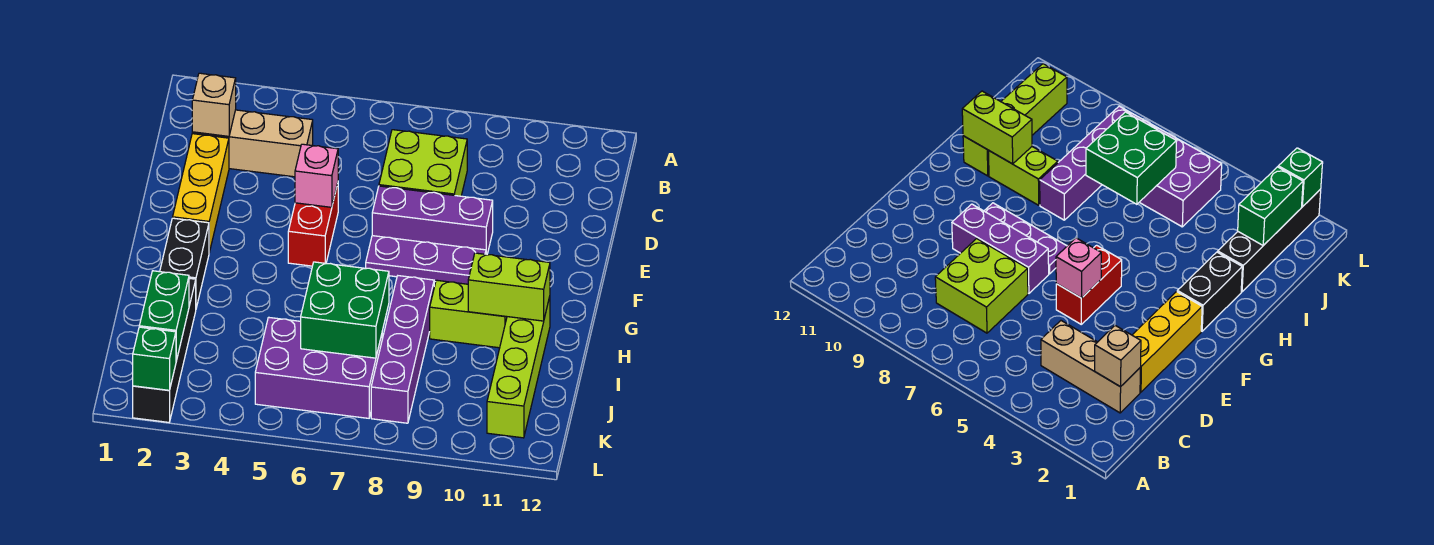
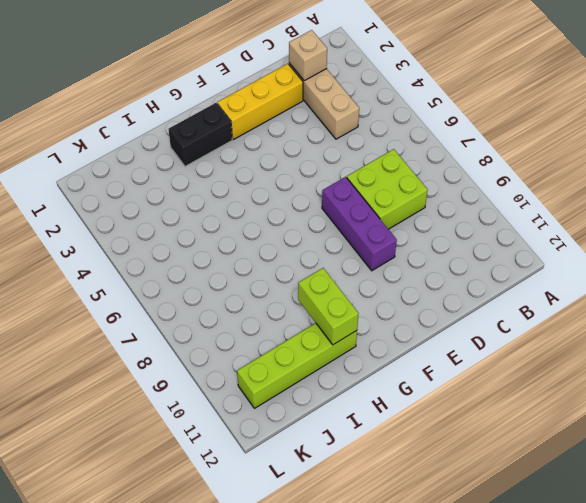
none -> red 1x2 brick [288,183,338,266]
none -> purple 1x3 plate [366,236,486,284]
none -> purple 1x4 brick [371,276,434,423]

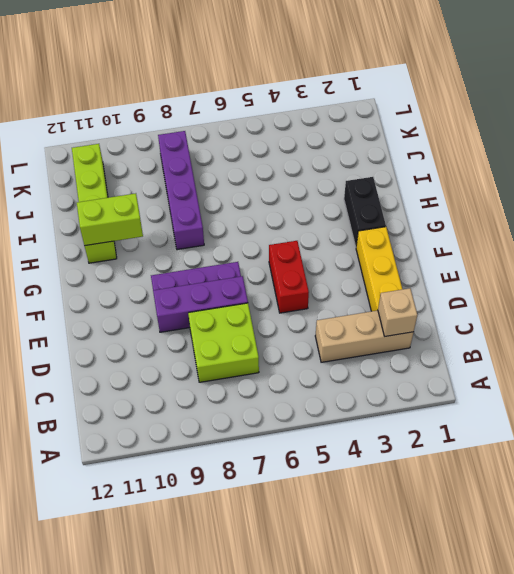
none -> lime 1x2 brick [430,280,507,348]
none -> black 1x4 brick [133,278,196,422]
none -> purple 2x3 brick [255,317,382,418]

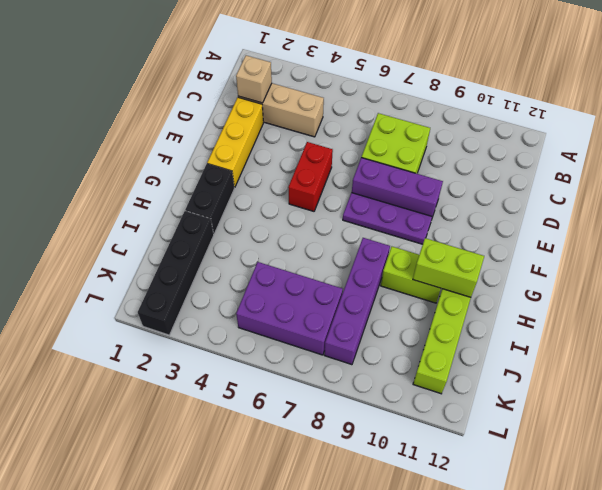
none -> pink 1x1 brick [295,144,338,207]
none -> green 2x2 brick [301,262,389,358]
none -> green 1x2 brick [139,271,189,361]

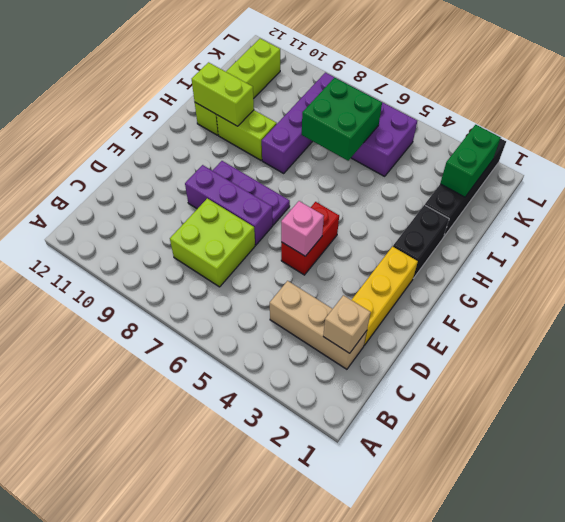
none -> green 1x1 brick [133,327,176,390]

